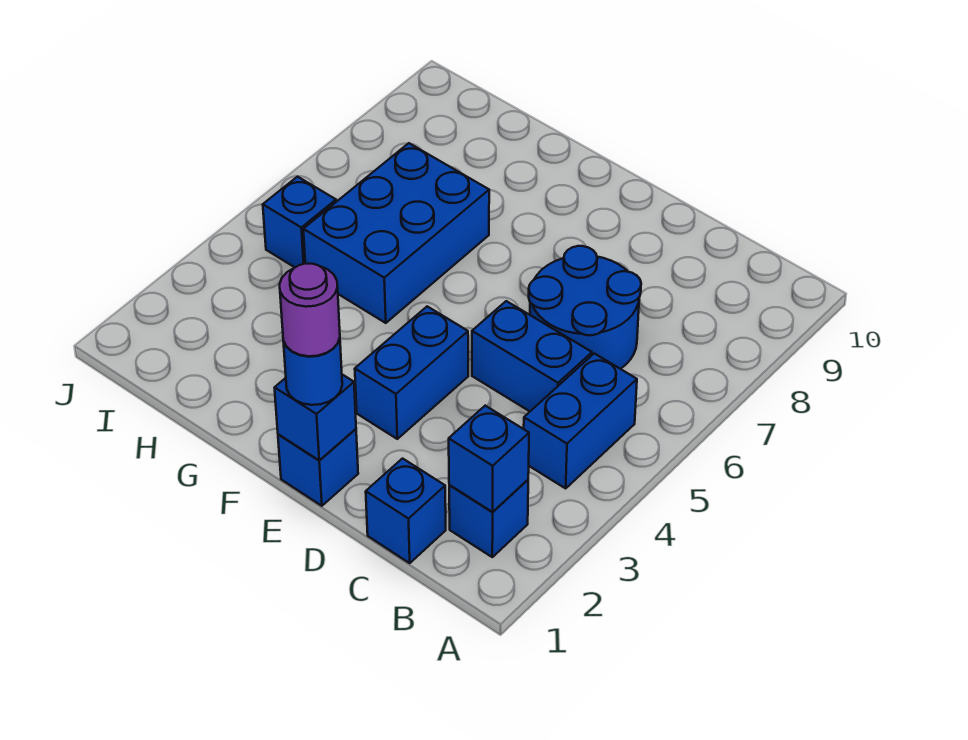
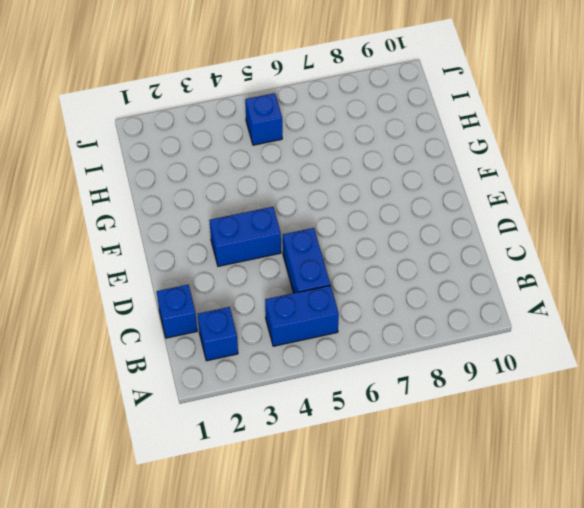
none -> blue 2x2 round brick [529,246,641,369]
none -> blue 1x1 brick [278,429,358,506]
none -> blue 2x3 brick [303,143,489,323]

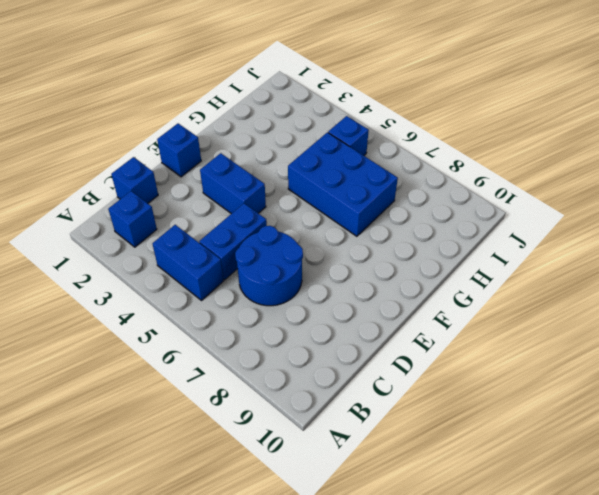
none -> blue 1x1 brick [449,406,529,512]
none -> blue 1x1 brick [275,375,356,460]
none -> blue 1x1 round brick [283,338,342,405]

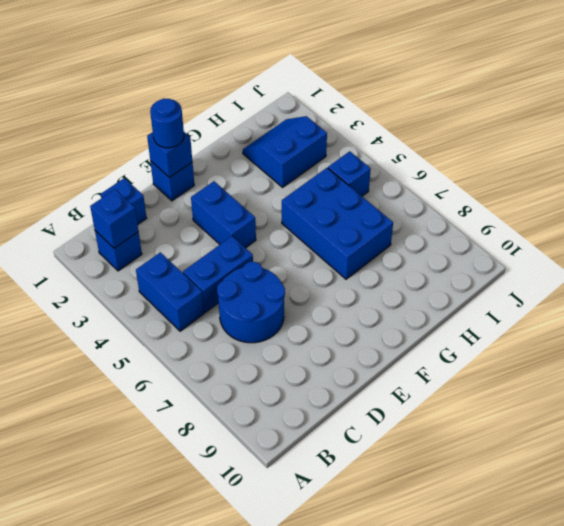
blue 2x2 slope [243,116,327,187] -> none
none -> purple 1x1 round brick [280,264,340,356]

